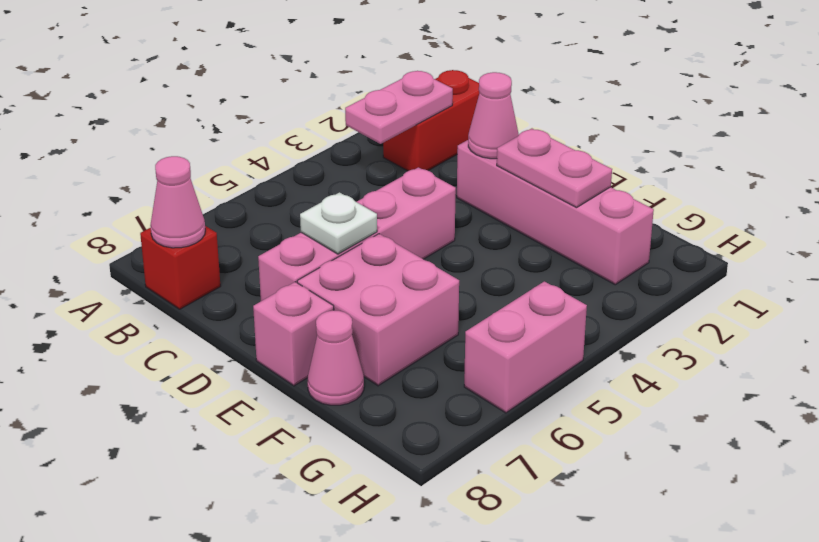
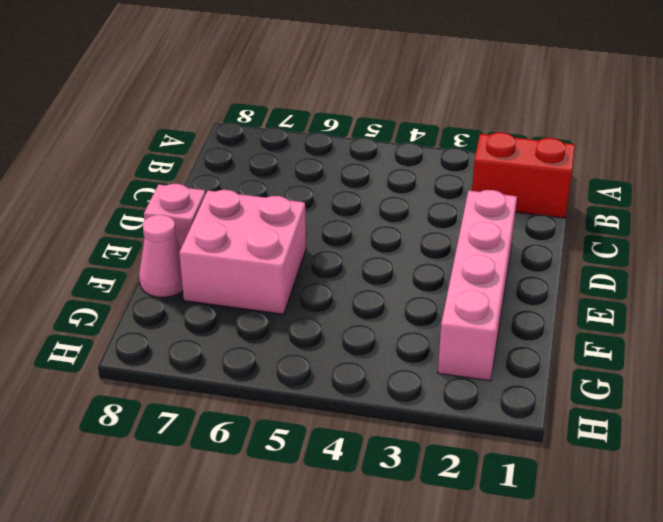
none -> red 1x1 brick [140,226,221,309]
none -> pink 1x4 brick [258,167,456,301]
none -> pink 1x2 brick [464,281,587,413]

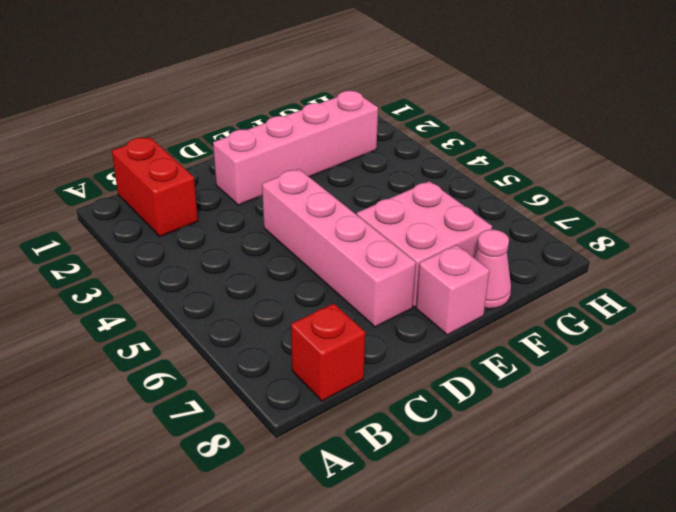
none -> pink 1x2 brick [464,281,587,413]
none -> pink 1x2 plate [345,71,453,144]
none -> pink 1x1 cone [150,156,205,248]

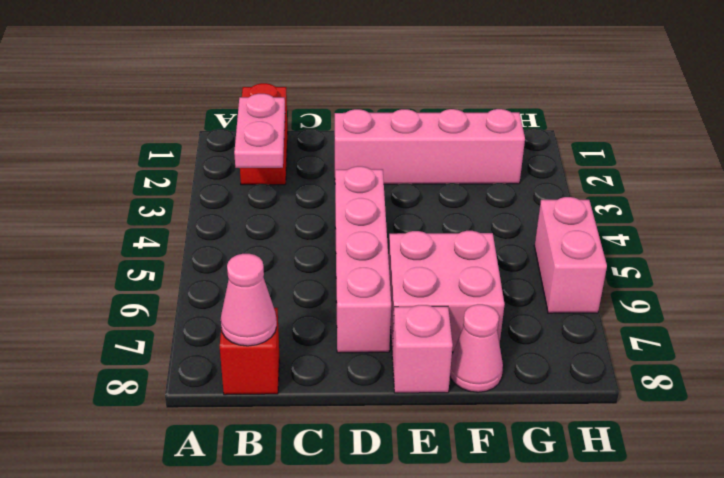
none -> pink 1x1 cone [468,72,519,159]
none -> white 1x1 plate [300,192,377,254]
none -> pink 1x2 plate [497,129,612,208]

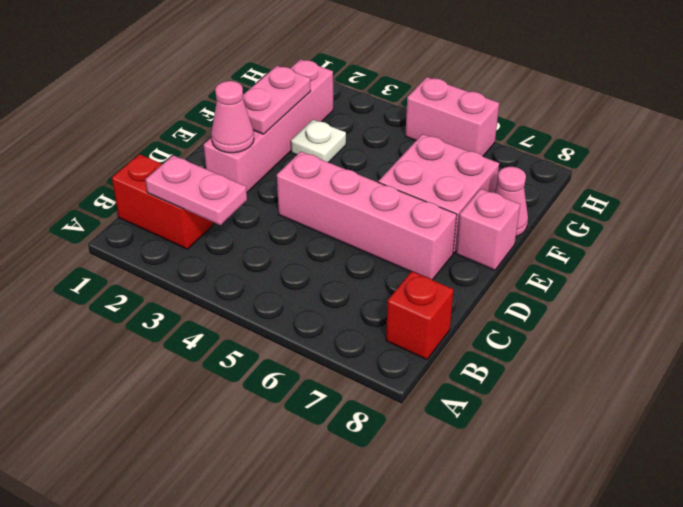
white 1x1 plate [291,120,346,163] -> white 1x1 plate moved to [300,192,377,254]
none -> pink 1x1 cone [150,156,205,248]

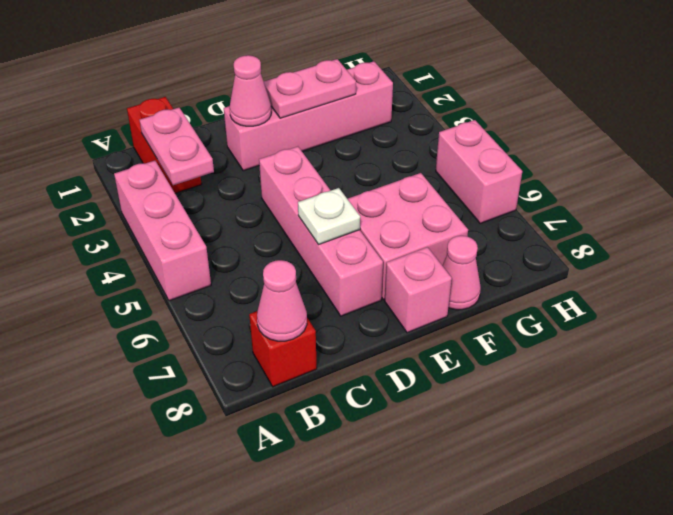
pink 1x3 brick [114,161,211,301] -> none

